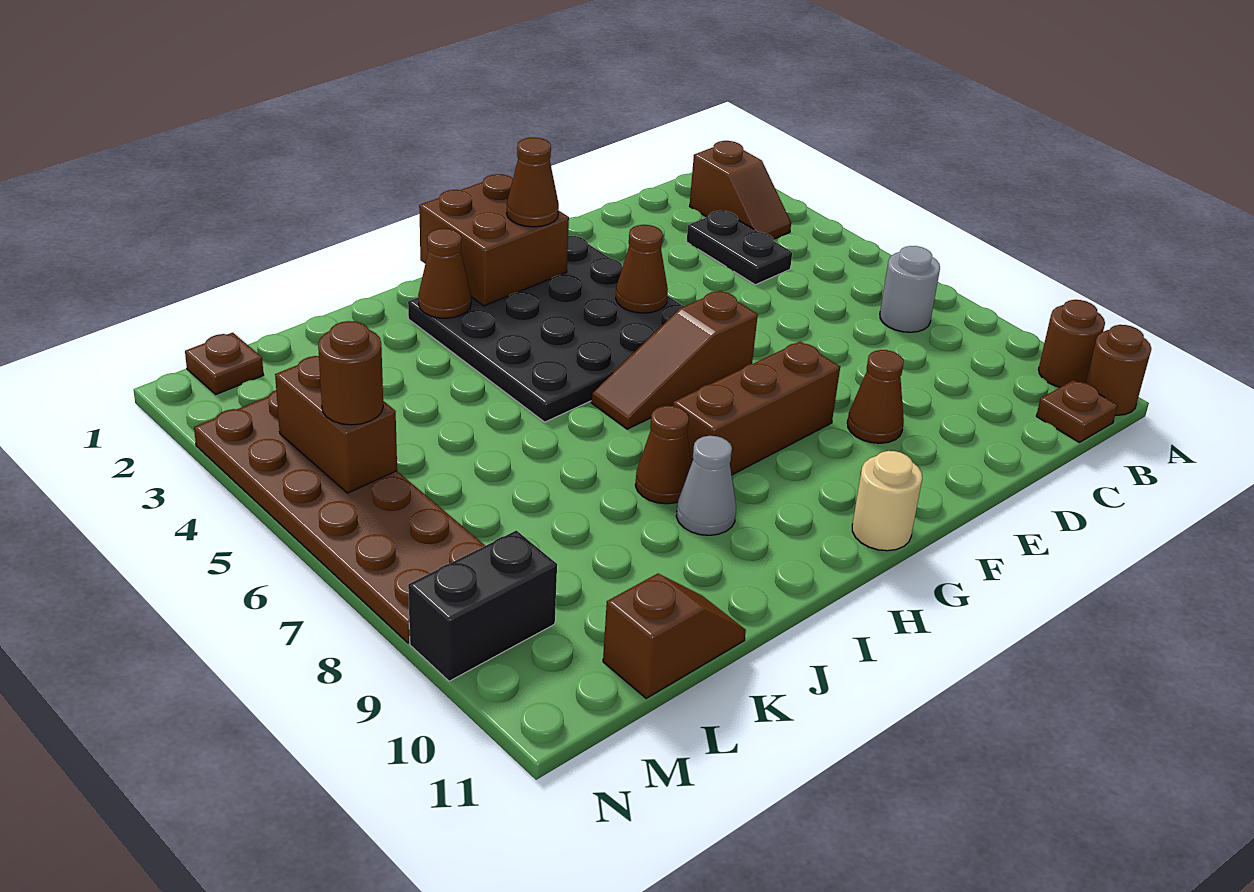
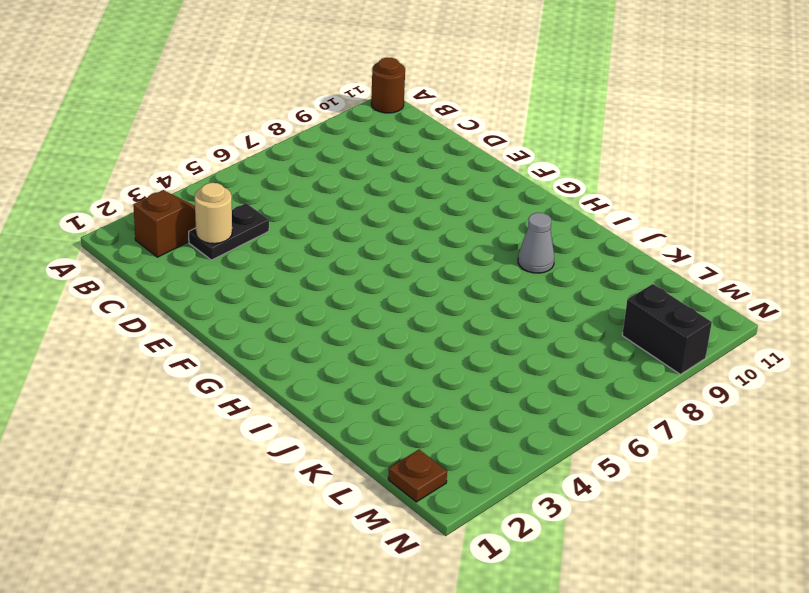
tan 1x1 round brick [195,183,232,244] -> tan 1x1 round brick moved to [852,451,922,551]
none -> brown 1x1 round brick [1038,300,1105,387]
none -> grey 1x1 round brick [880,246,940,332]
none -> brown 1x1 plate [1036,380,1118,442]

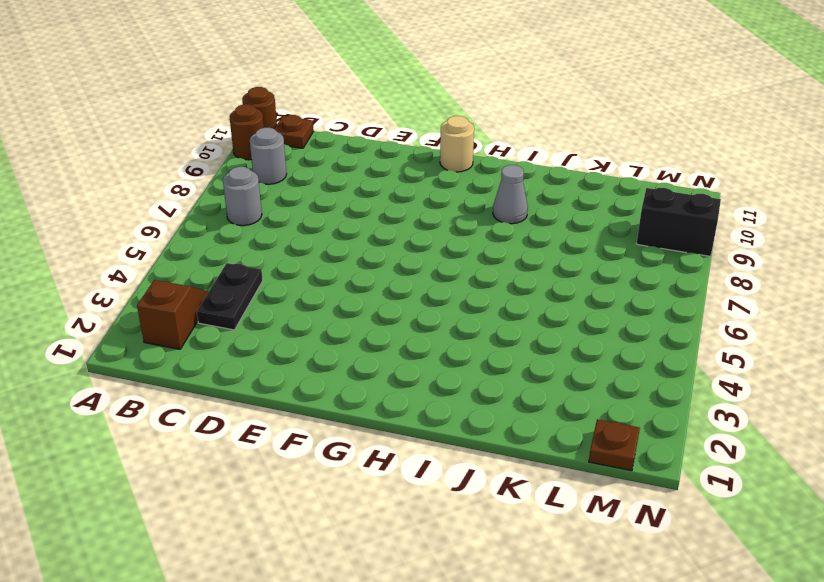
grey 1x1 round brick [250,128,286,184] -> none
none -> brown 1x1 cone [847,350,904,443]
none -> black 4x4 plate [408,236,684,422]
none -> brown 1x3 slope [591,291,758,429]

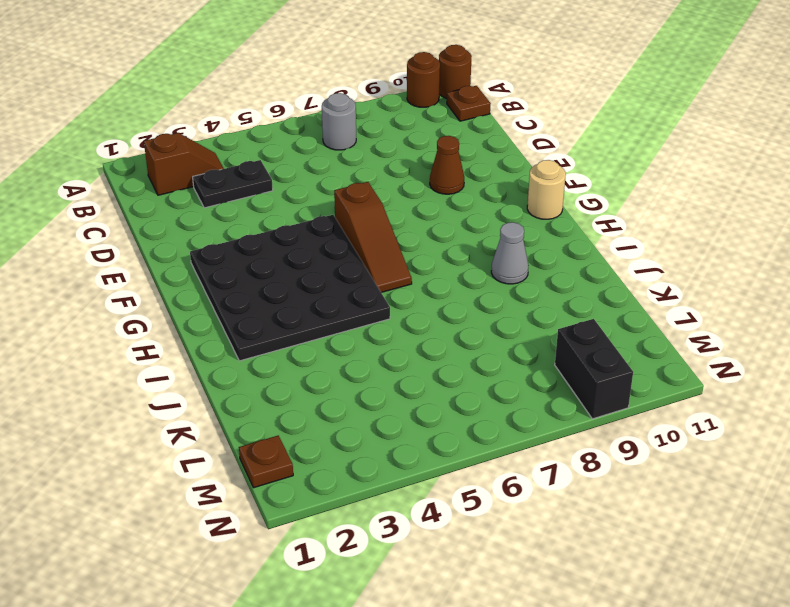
none -> brown 1x3 brick [673,341,840,475]
none -> brown 1x1 cone [635,406,692,504]
none -> brown 1x2 slope [603,574,746,698]

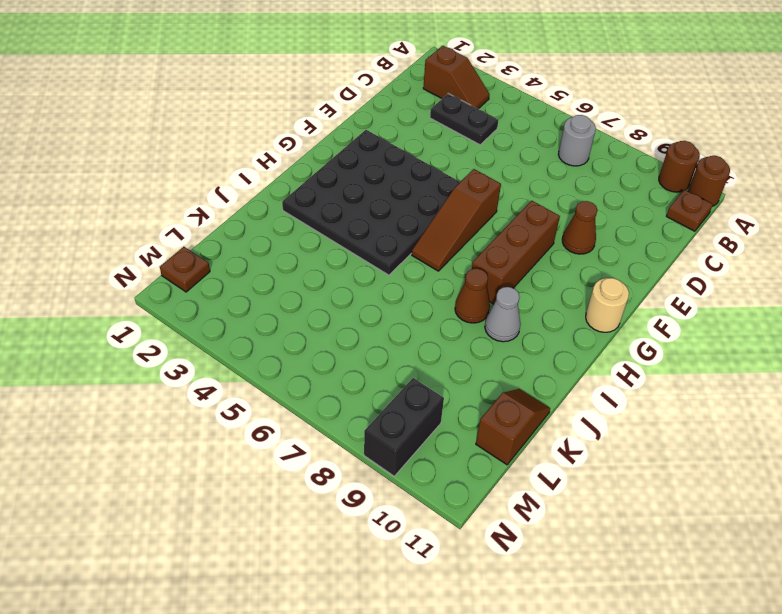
none -> brown 2x6 plate [194,390,485,643]
none -> brown 1x1 cone [616,225,668,313]
none -> brown 2x2 brick [419,174,569,306]

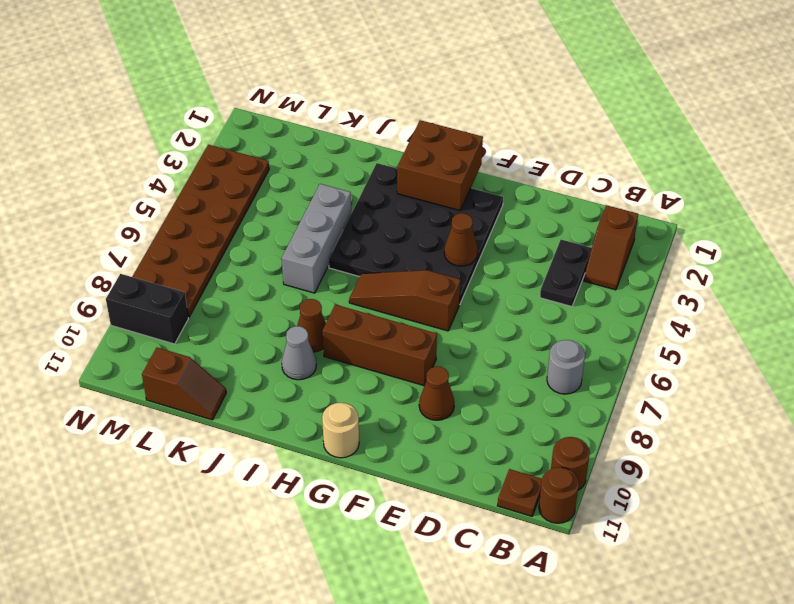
grey 1x3 brick [282,184,351,293] -> none
none -> brown 1x1 plate [185,333,263,394]
none -> brown 1x1 cone [418,229,471,318]
none -> brown 1x2 brick [275,356,397,493]

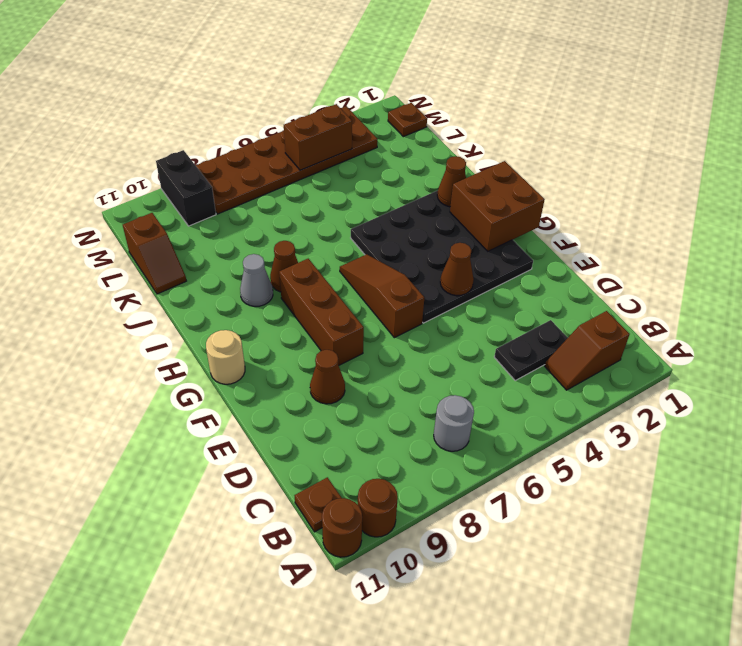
none -> brown 1x1 cone [506,138,559,227]
none -> brown 1x1 round brick [318,321,383,425]

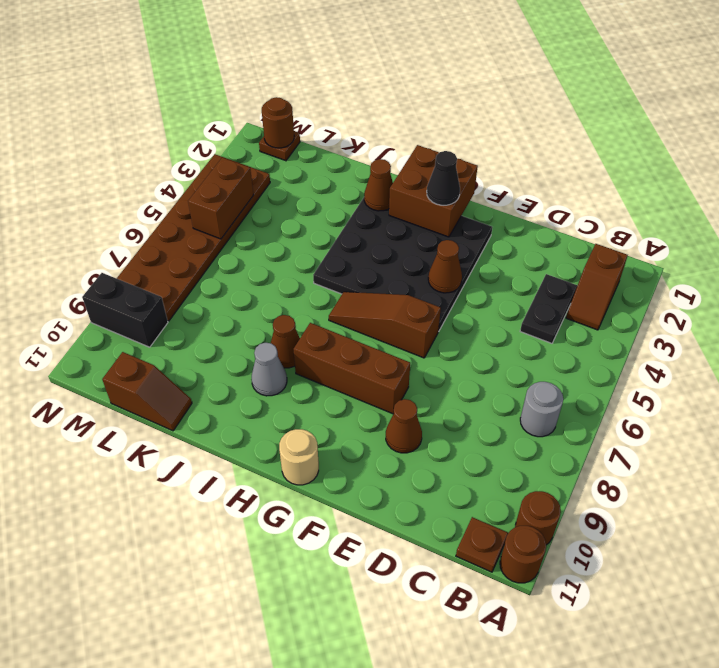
black 1x1 cone [427,151,460,205] -> brown 1x1 cone [506,138,559,227]
brown 1x1 round brick [262,97,294,148] -> brown 1x1 round brick moved to [318,321,383,425]

